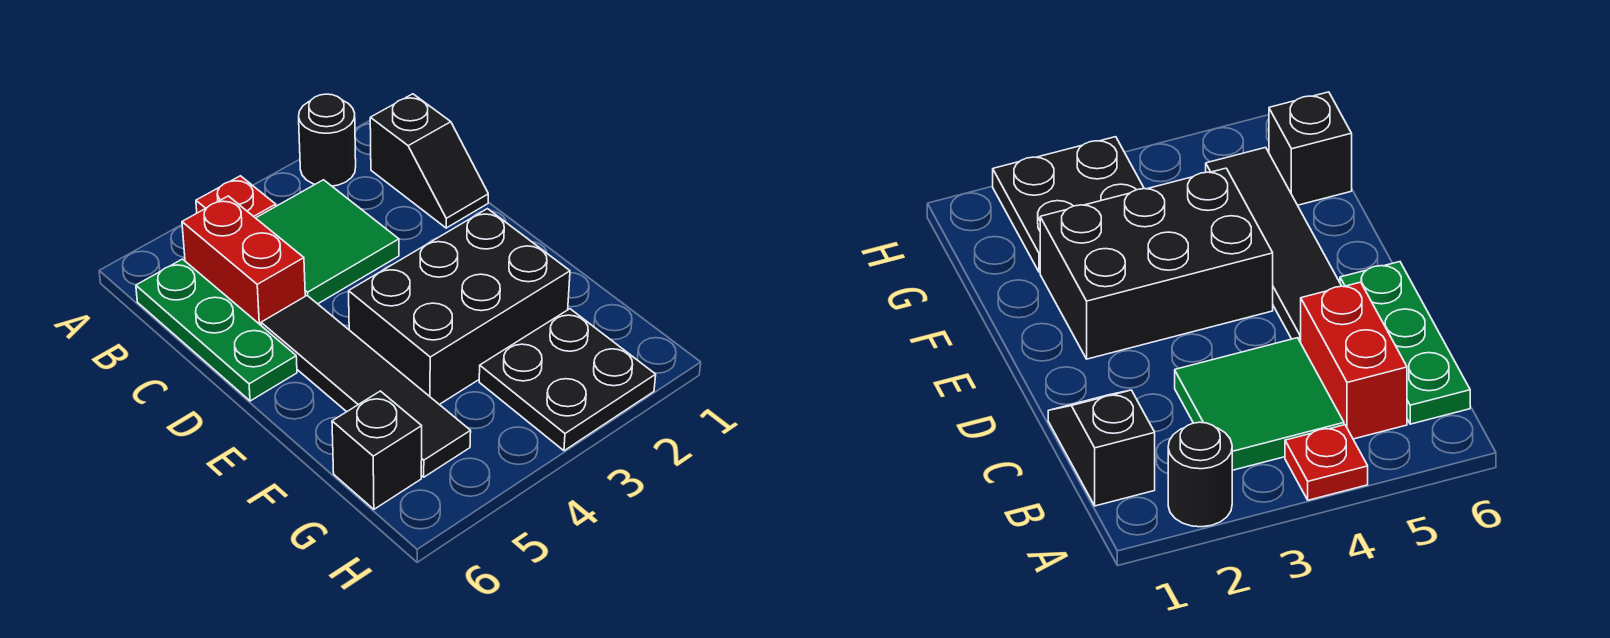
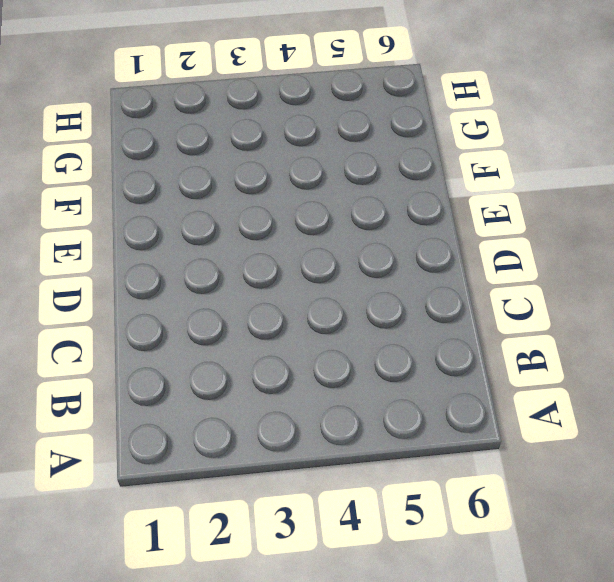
none -> black 1x1 round brick [299,94,356,186]
none -> red 1x1 plate [196,176,276,218]

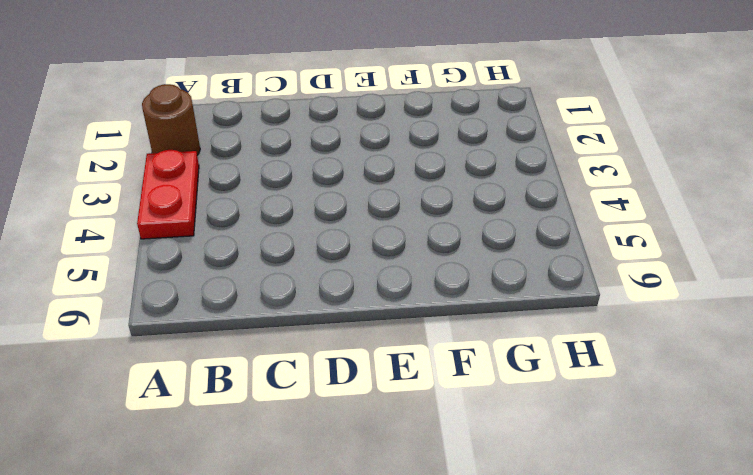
brown 1x1 round brick [142,84,200,155] -> black 1x1 round brick [299,94,356,186]
red 1x2 plate [137,150,199,239] -> red 1x1 plate [196,176,276,218]
none -> black 1x2 slope [370,94,488,228]
none -> green 2x2 tile [256,180,399,304]

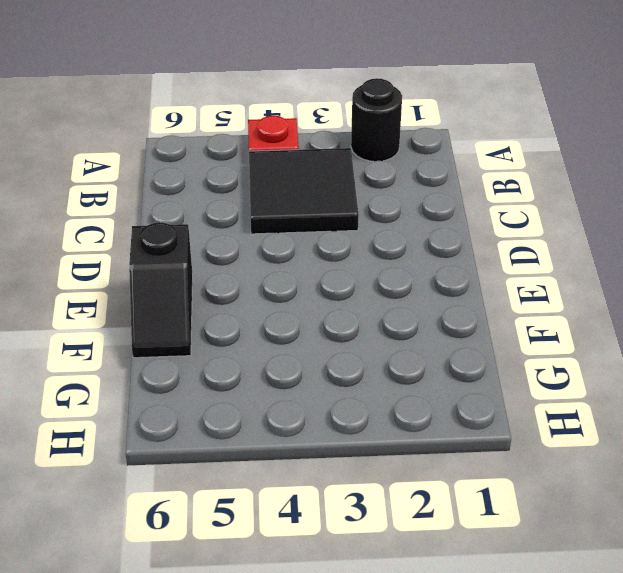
black 2x2 tile [249,148,359,234] -> green 2x2 tile [256,180,399,304]
black 1x2 slope [129,222,193,358] -> black 1x2 slope moved to [370,94,488,228]
none -> red 1x2 brick [182,196,305,325]
none -> green 1x3 plate [136,259,297,401]

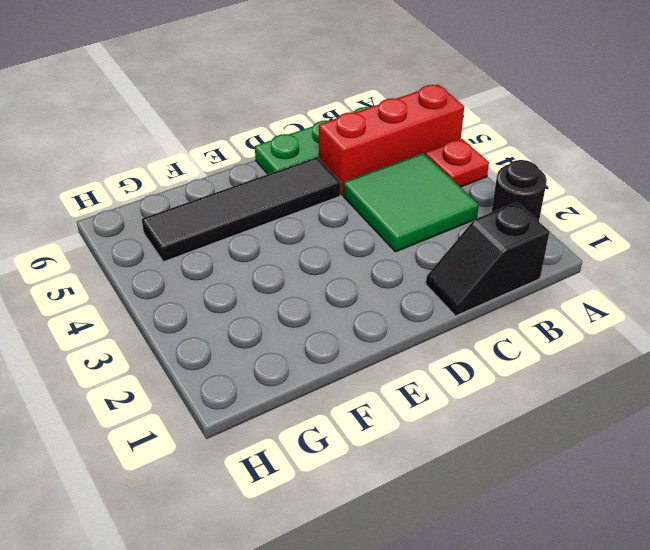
red 1x3 brick [319,85,464,195] -> red 1x2 brick [182,196,305,325]
none -> black 2x3 brick [349,209,570,404]
none -> black 2x2 plate [479,309,656,451]

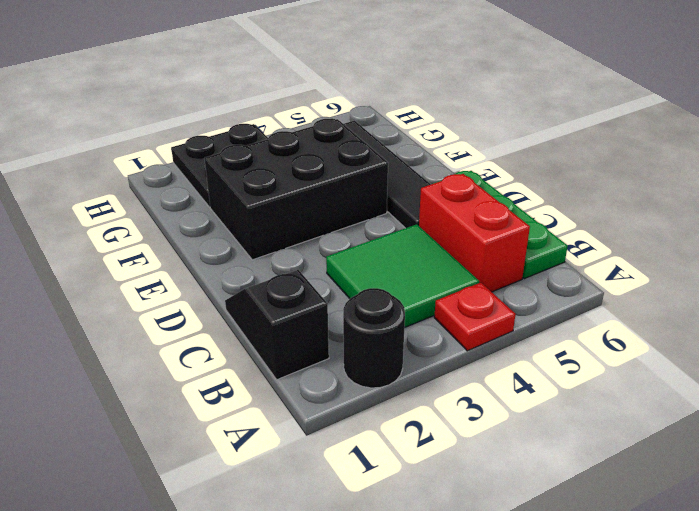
none -> black 1x1 brick [332,391,422,509]

